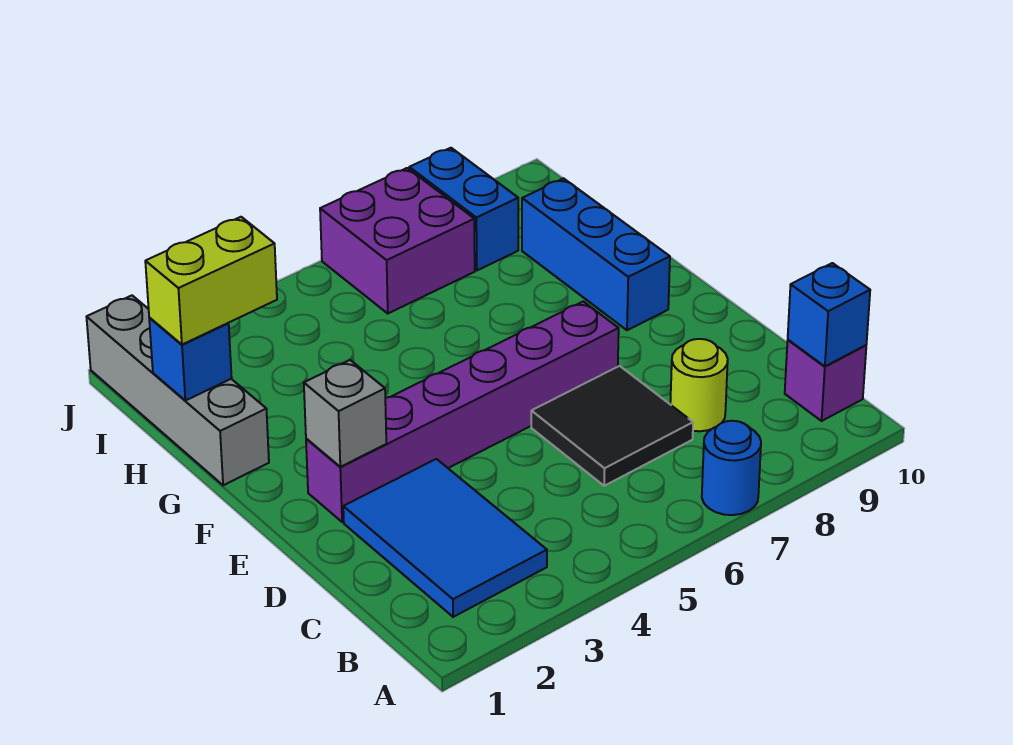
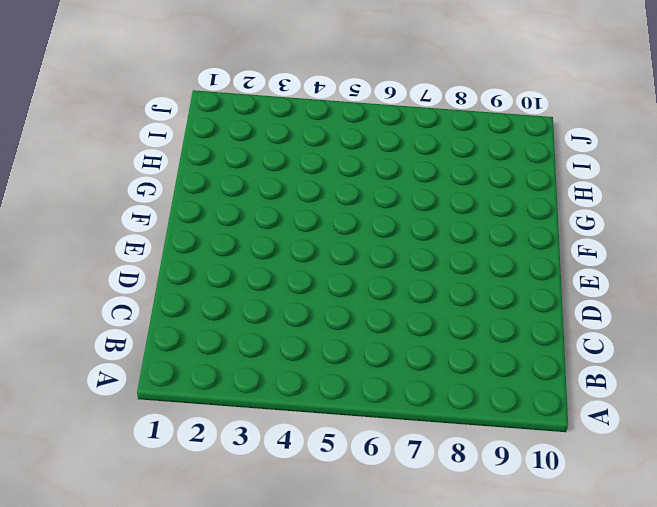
none -> blue 1x1 round brick [702,421,761,515]
none -> blue 2x3 tile [343,459,547,617]
none -> purple 1x1 brick [785,340,866,421]

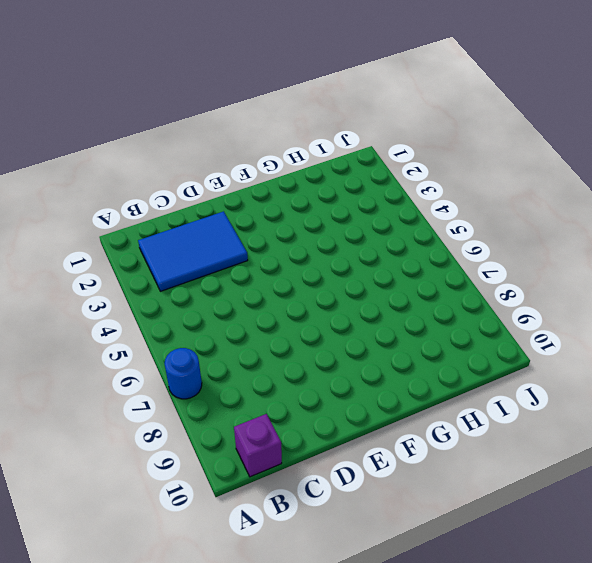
none -> black 2x2 tile [531,366,693,486]
none -> lime 1x1 round brick [670,339,728,431]
none -> purple 1x6 brick [306,301,619,522]

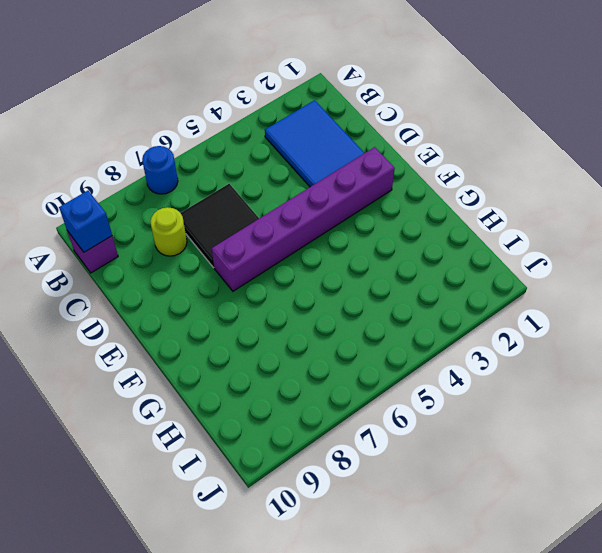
none -> blue 1x3 brick [522,178,670,330]
none -> grey 1x4 brick [87,296,269,485]
none -> purple 2x2 brick [320,168,475,313]

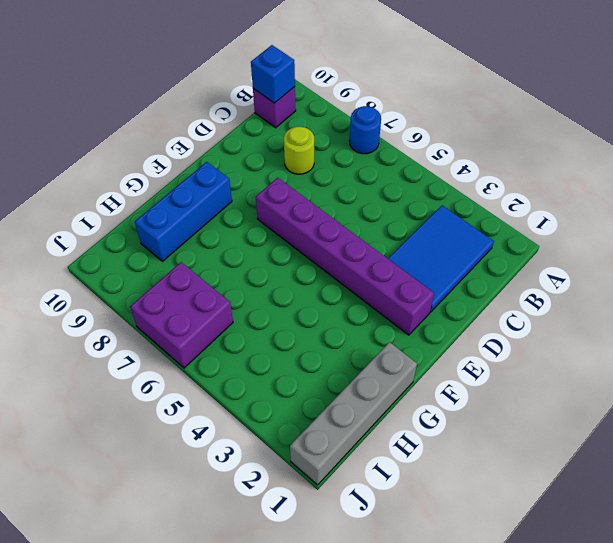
none -> black 2x2 tile [531,366,693,486]
none -> blue 1x2 brick [409,148,518,270]
none -> grey 1x1 brick [304,360,386,467]

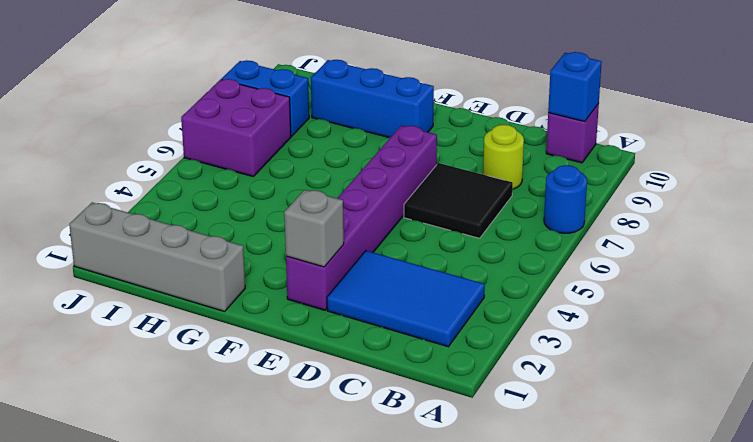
none -> blue 1x1 brick [149,318,232,401]
none -> lime 1x2 brick [145,217,277,345]

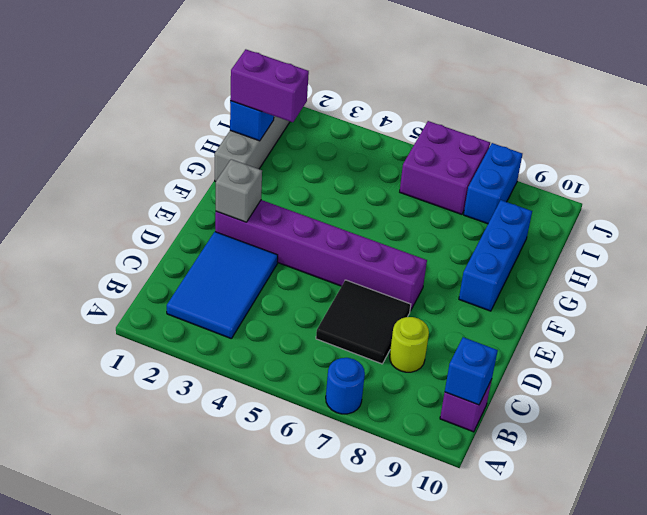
purple 1x2 brick [230,49,309,122] -> lime 1x2 brick [145,217,277,345]

